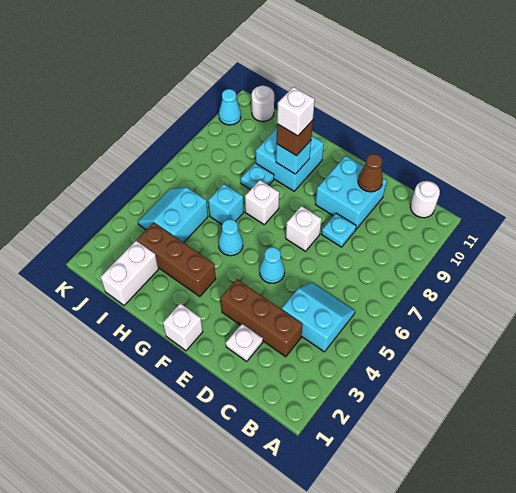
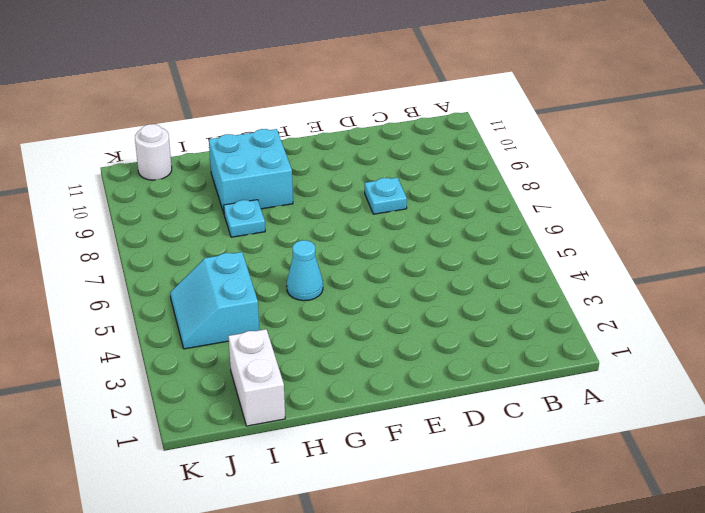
none -> cyan 2x2 slope [282,283,355,352]
none -> white 1x1 round brick [410,181,440,218]
none -> brown 1x3 brick [221,279,303,357]

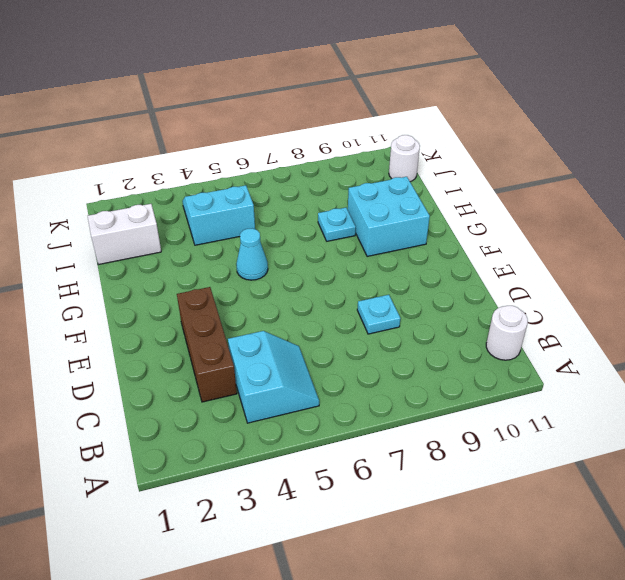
none -> white 1x1 plate [226,324,263,361]
none -> cyan 2x2 brick [315,156,387,229]
none -> cyan 1x1 cone [260,247,285,283]

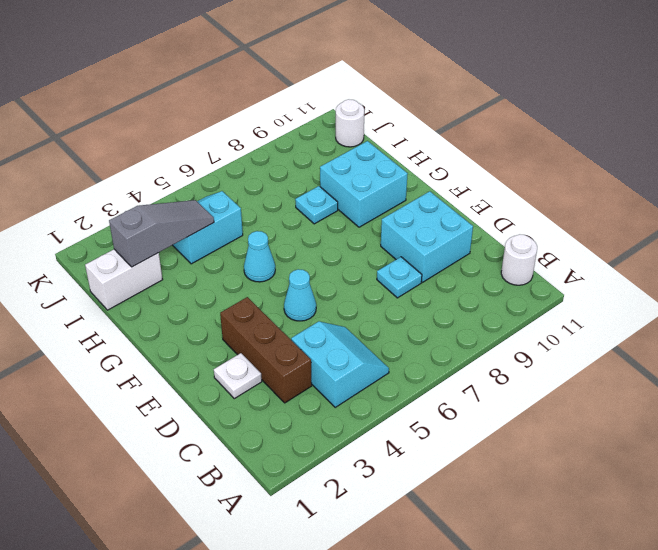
grey 1x3 slope [109,200,214,267] -> none
none -> white 1x1 brick [286,206,322,251]
none -> white 1x1 brick [163,303,203,351]
none -> brown 1x3 brick [137,223,216,297]

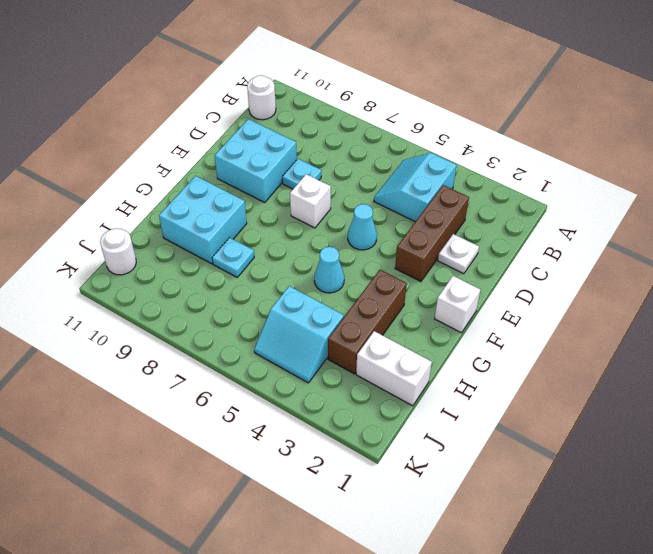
none -> white 1x1 brick [245,180,279,224]
none -> cyan 1x1 brick [208,184,244,224]
none -> cyan 1x1 cone [219,89,241,125]

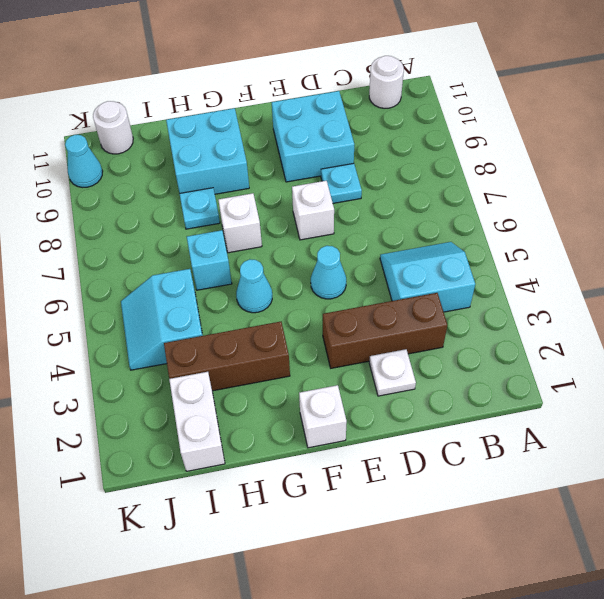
none -> brown 1x1 cone [358,154,383,192]
none -> cyan 1x1 brick [276,141,311,174]
none -> brown 1x1 brick [277,120,313,156]

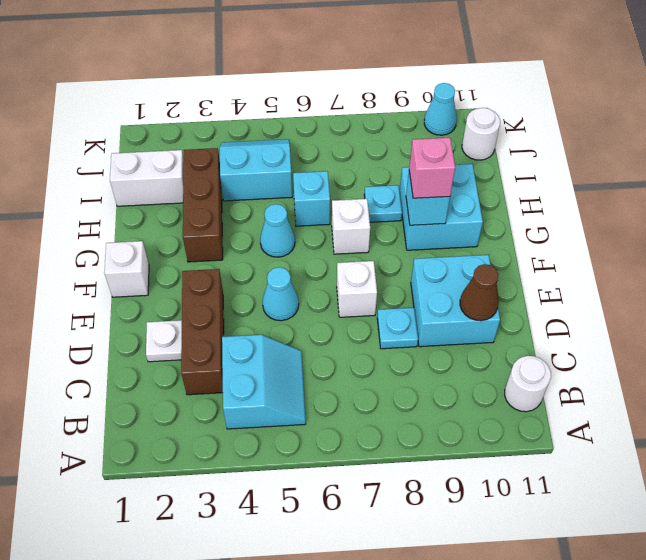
pink 1x1 brick [409,138,455,198] -> brown 1x1 brick [277,120,313,156]
none -> white 1x1 brick [277,87,315,136]

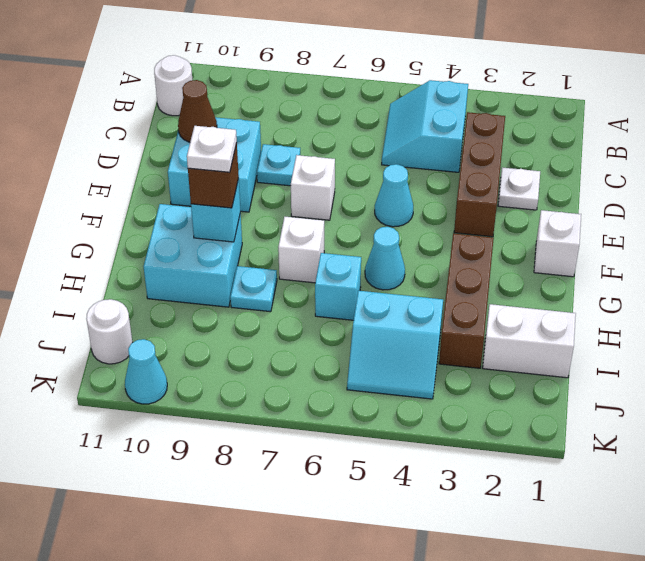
white 1x1 plate [187,126,237,172] -> white 1x1 brick [277,87,315,136]

